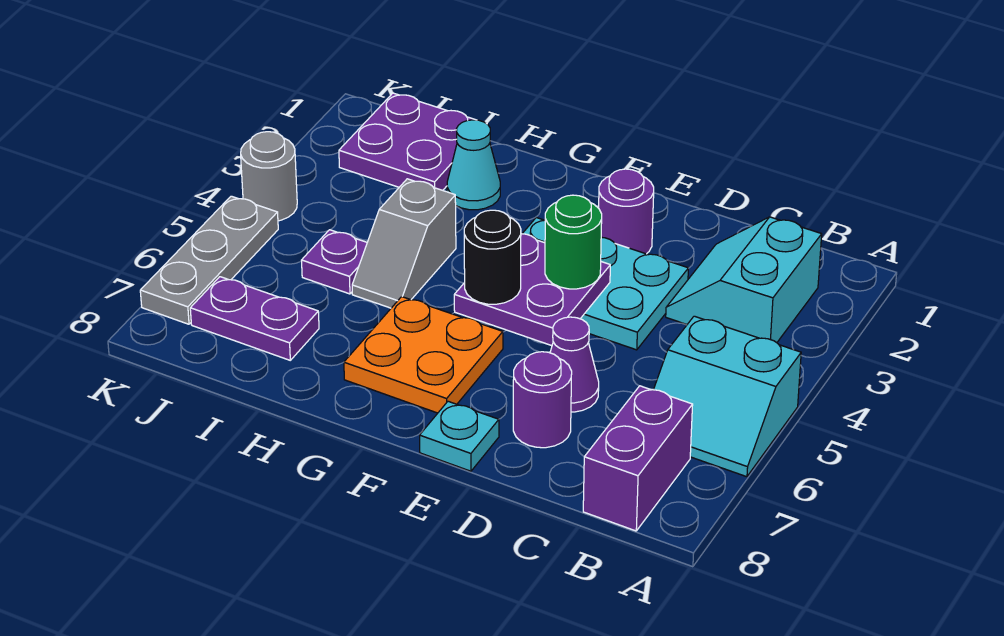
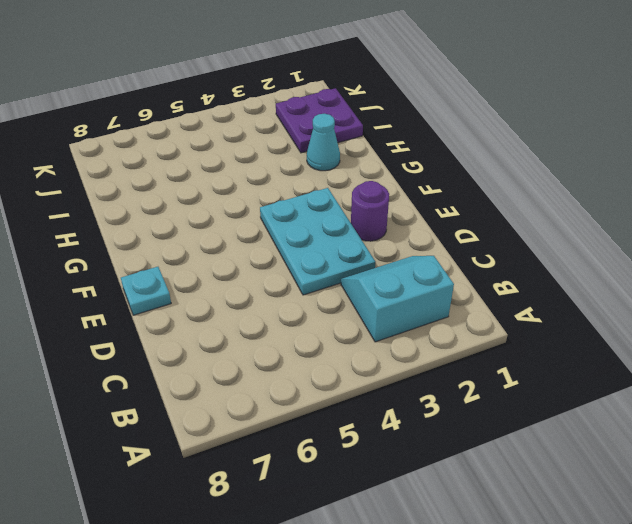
none -> cyan 2x2 slope [654,316,801,477]
none -> purple 1x2 brick [583,386,693,531]
none -> purple 1x1 cone [550,317,599,412]

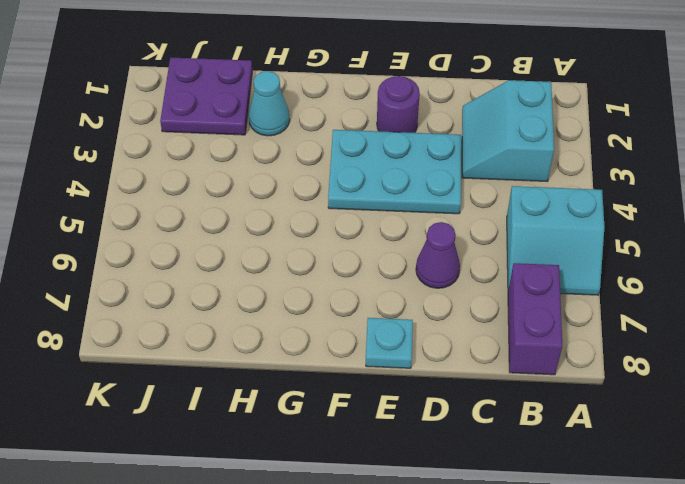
none -> purple 1x1 round brick [513,352,572,448]
none -> orange 2x2 plate [344,297,503,413]
none -> grey 1x2 slope [352,179,456,308]

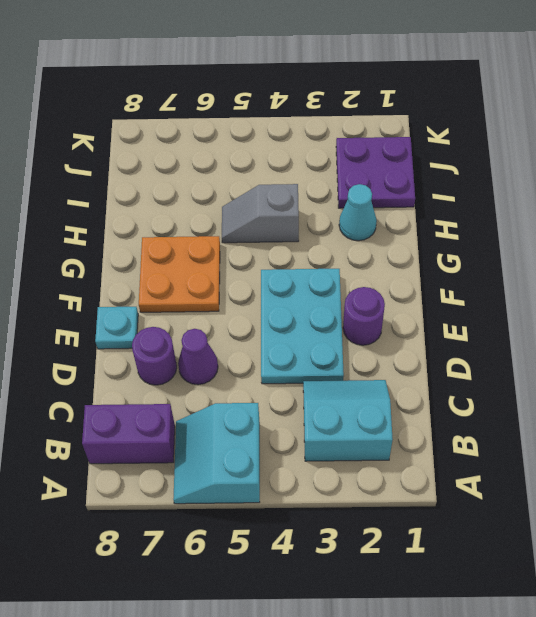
none -> purple 1x1 plate [302,230,367,294]
none -> purple 1x2 plate [190,277,319,360]
none -> grey 1x1 round brick [241,132,297,221]

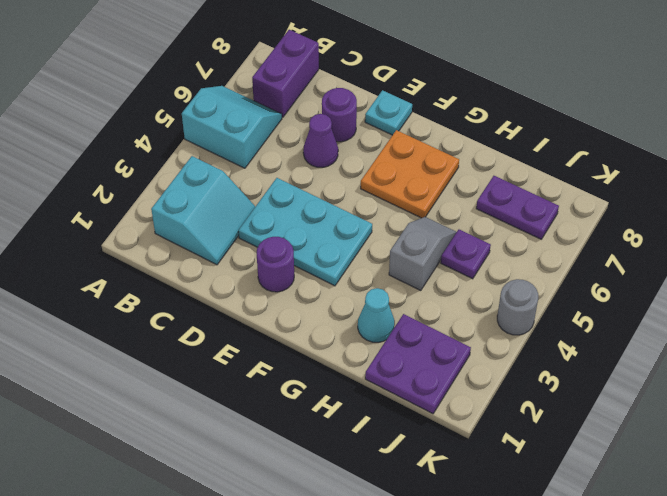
none -> grey 1x3 plate [140,196,278,324]
none -> purple 2x2 plate [454,234,610,346]
none -> green 1x1 round brick [545,195,602,289]

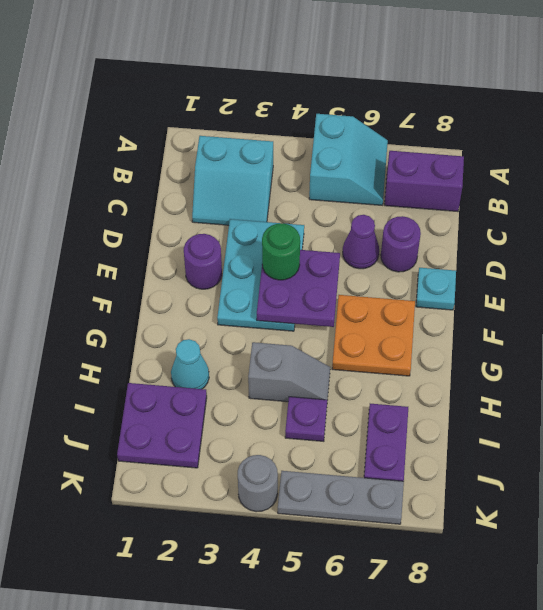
none -> black 1x1 round brick [464,210,521,304]

